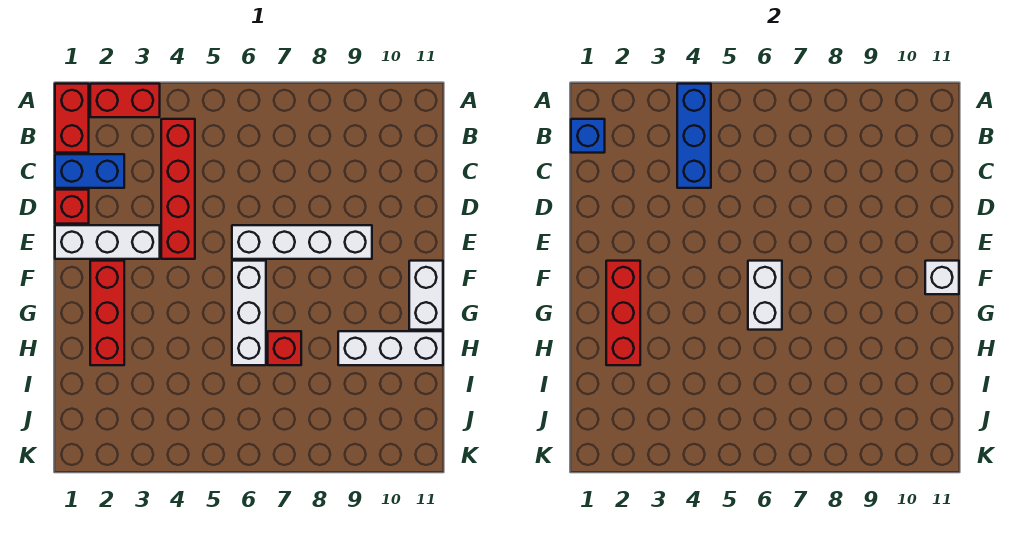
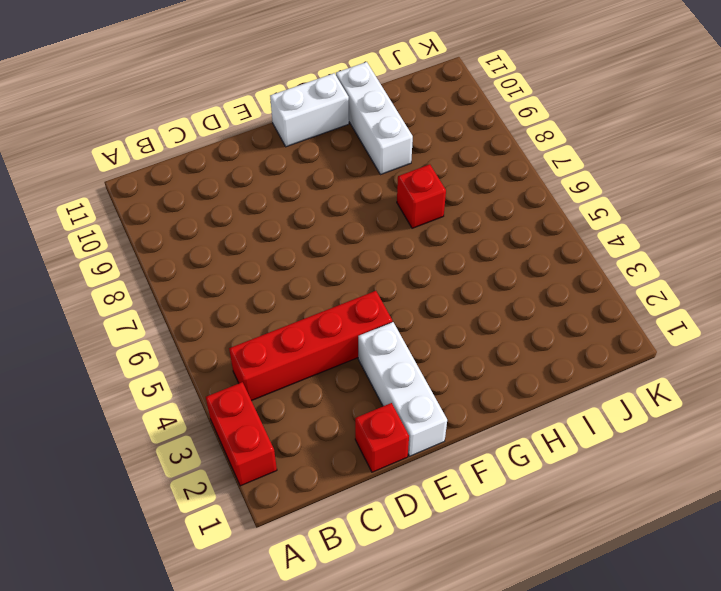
none -> red 1x2 brick [55,84,89,153]
none -> blue 1x2 brick [55,154,124,188]
none -> white 1x4 brick [232,225,372,259]

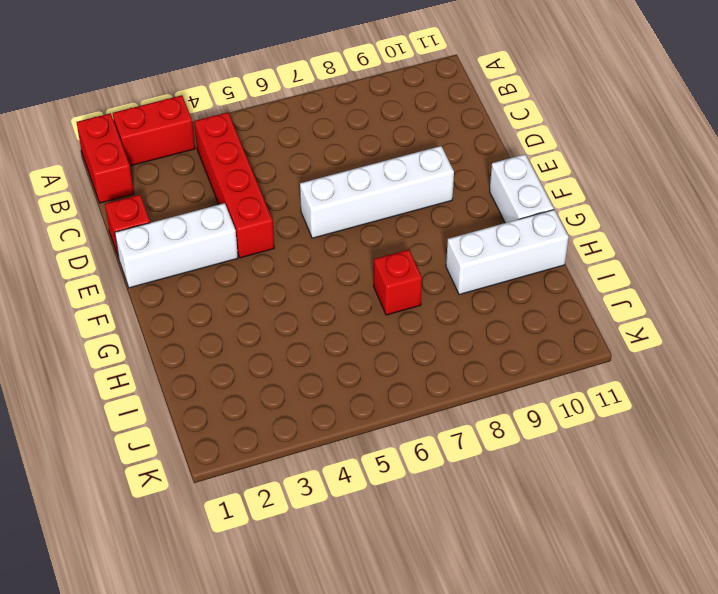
none -> blue 1x2 brick [55,154,124,188]
none -> red 1x3 brick [90,261,124,365]
none -> white 1x3 brick [232,261,266,365]

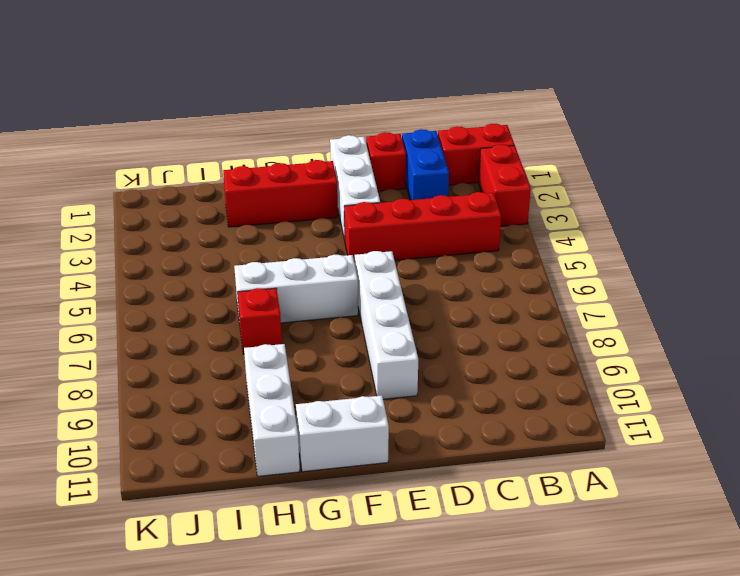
none -> blue 1x3 brick [677,84,711,188]
none -> blue 1x1 brick [571,119,605,153]
none -> red 1x3 brick [606,261,640,365]

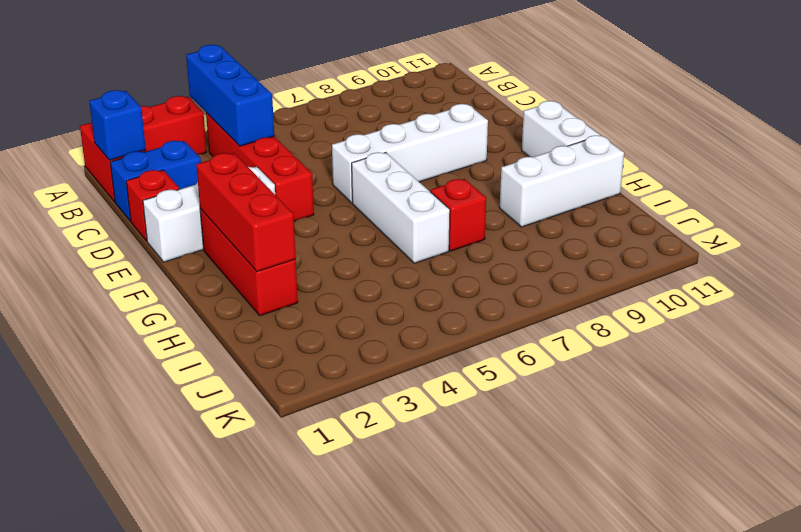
none -> white 1x2 brick [748,261,782,330]
none -> white 1x1 brick [925,261,959,294]

